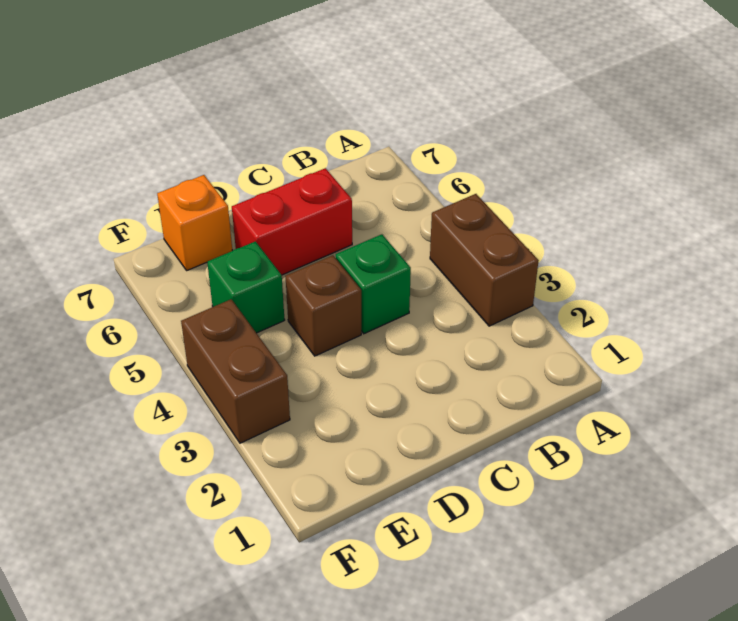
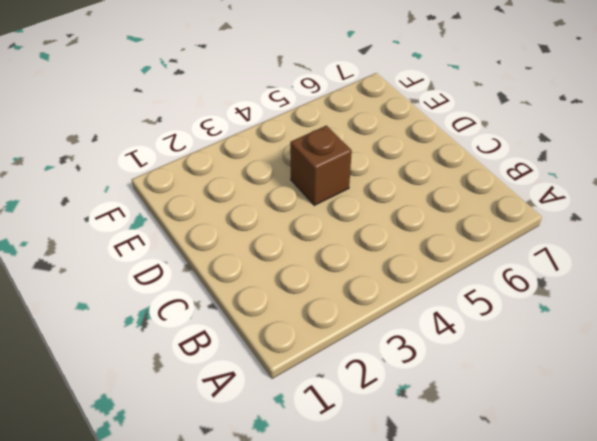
none -> brown 1x2 brick [430,194,539,326]
none -> green 1x1 brick [336,234,411,334]

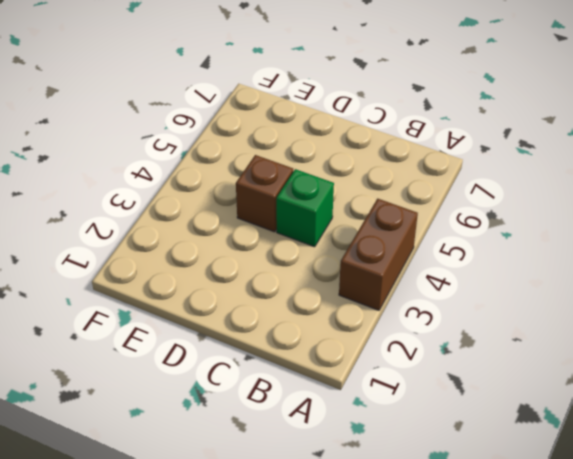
none -> red 1x2 brick [232,168,352,275]
none -> green 1x1 brick [207,241,285,333]

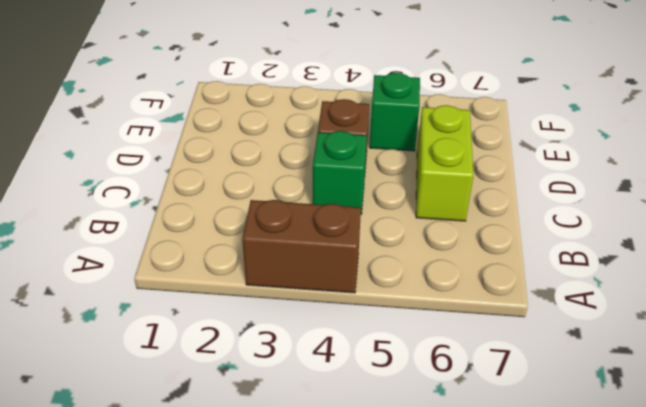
lime 1x2 brick [416,105,474,221] -> red 1x2 brick [232,168,352,275]
none -> orange 1x1 brick [157,175,232,270]
none -> brown 1x2 brick [181,299,290,443]

